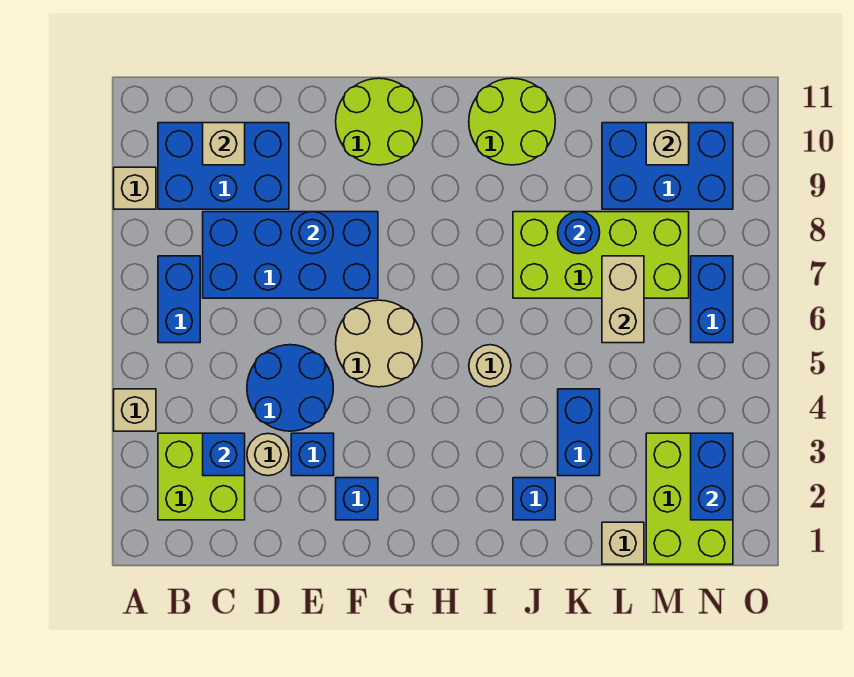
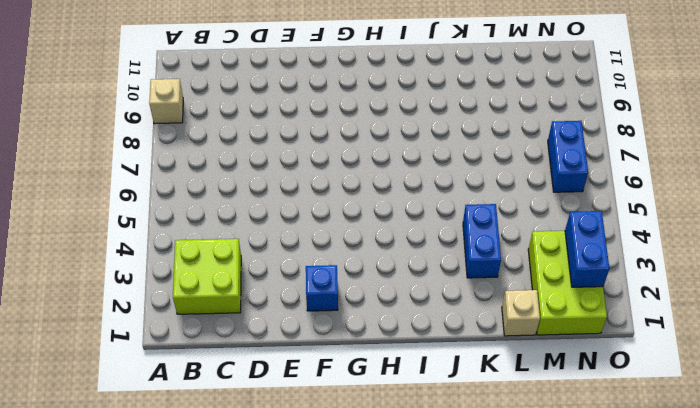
none -> tan 1x1 brick [114,389,156,431]
none -> blue 1x2 brick [158,256,200,343]
none -> blue 2x3 brick [158,123,289,209]

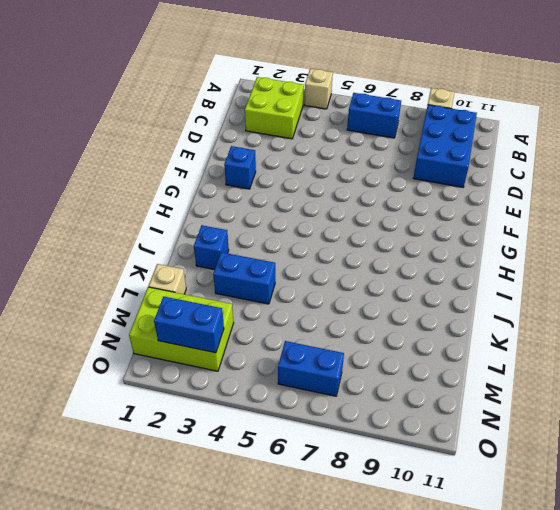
none -> blue 2x4 brick [203,212,378,298]
none -> tan 1x1 round brick [247,434,289,476]
none -> blue 2x2 round brick [247,345,333,431]

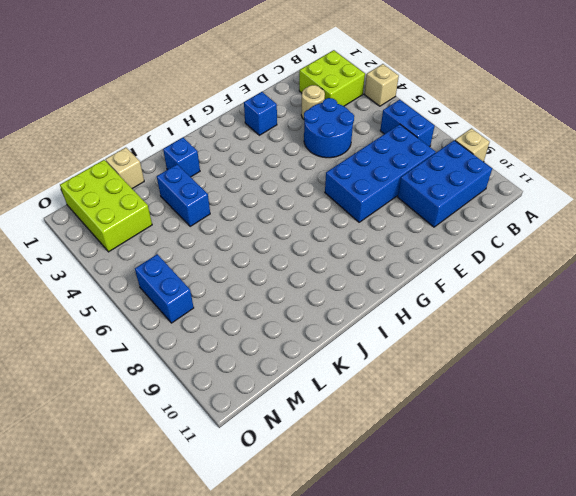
none -> blue 1x1 brick [291,433,334,476]
none -> tan 2x2 round brick [336,300,422,387]
none -> lime 2x2 round brick [336,78,422,165]

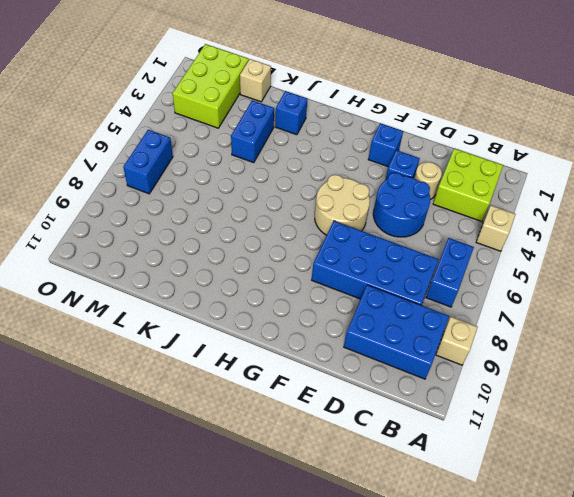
none -> lime 2x2 round brick [336,78,422,165]
none -> tan 1x1 round brick [469,345,511,387]
none -> lime 2x2 round brick [469,78,555,165]

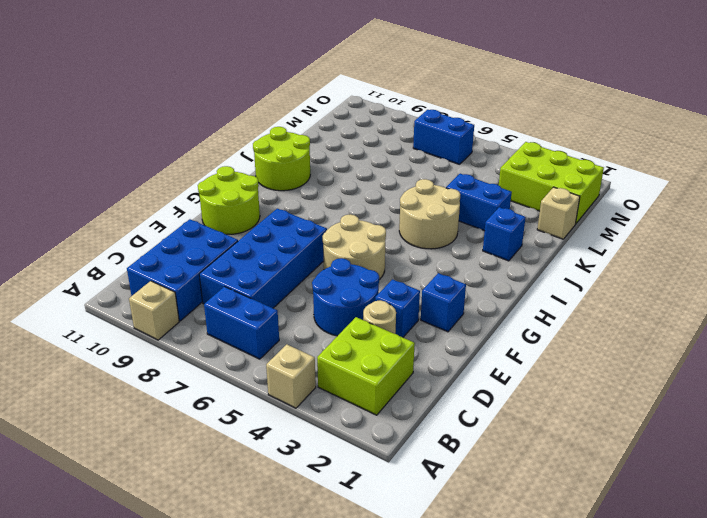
tan 2x2 round brick [399,179,460,249] -> tan 1x1 round brick [469,345,511,387]
none -> lime 2x4 brick [513,212,689,298]
none -> blue 2x3 brick [602,123,733,209]
none -> blue 1x1 brick [203,433,245,476]

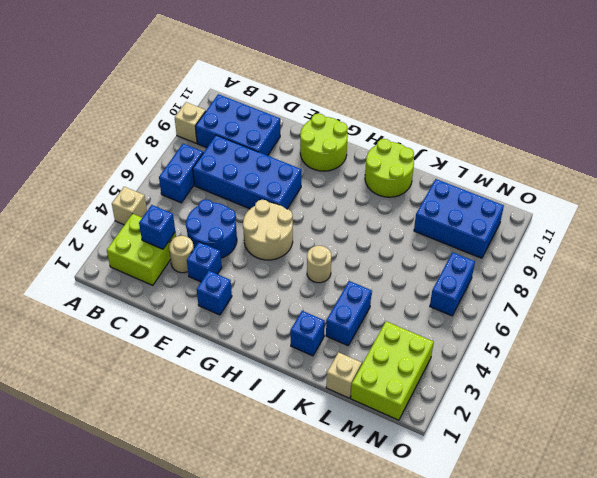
none -> lime 2x4 brick [513,212,689,298]
none -> tan 1x1 brick [203,123,245,165]
none -> blue 1x1 round brick [291,212,333,254]

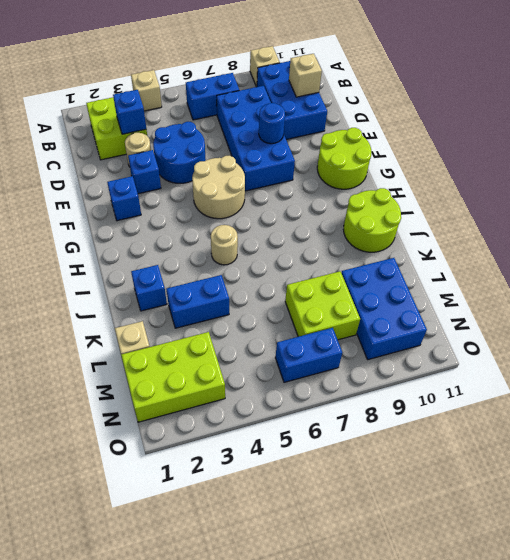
lime 2x2 brick [285,271,360,340] -> lime 2x4 brick [513,212,689,298]
none -> blue 1x1 round brick [558,212,600,254]
none -> tan 1x2 brick [602,256,644,343]
none -> tan 1x1 brick [646,123,689,165]

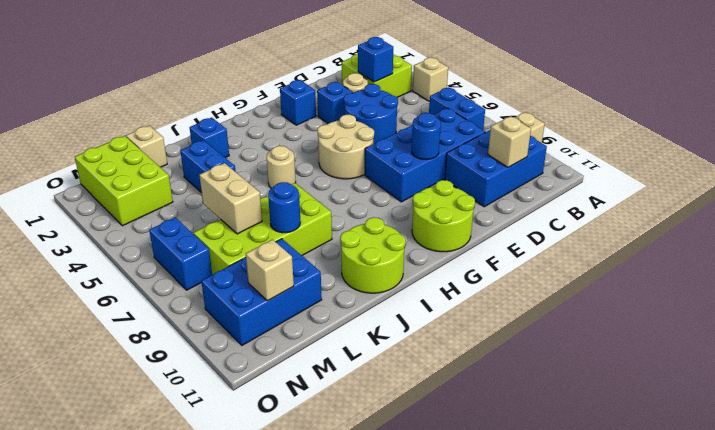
none -> blue 1x2 brick [691,433,733,520]

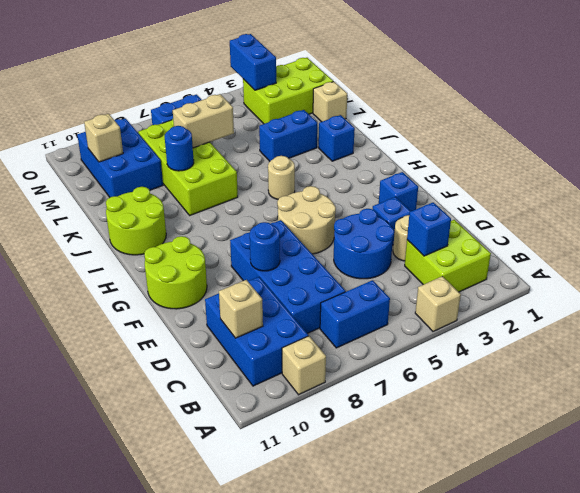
blue 1x2 brick [230,34,276,90] -> blue 1x2 brick turned to [691,433,733,520]

